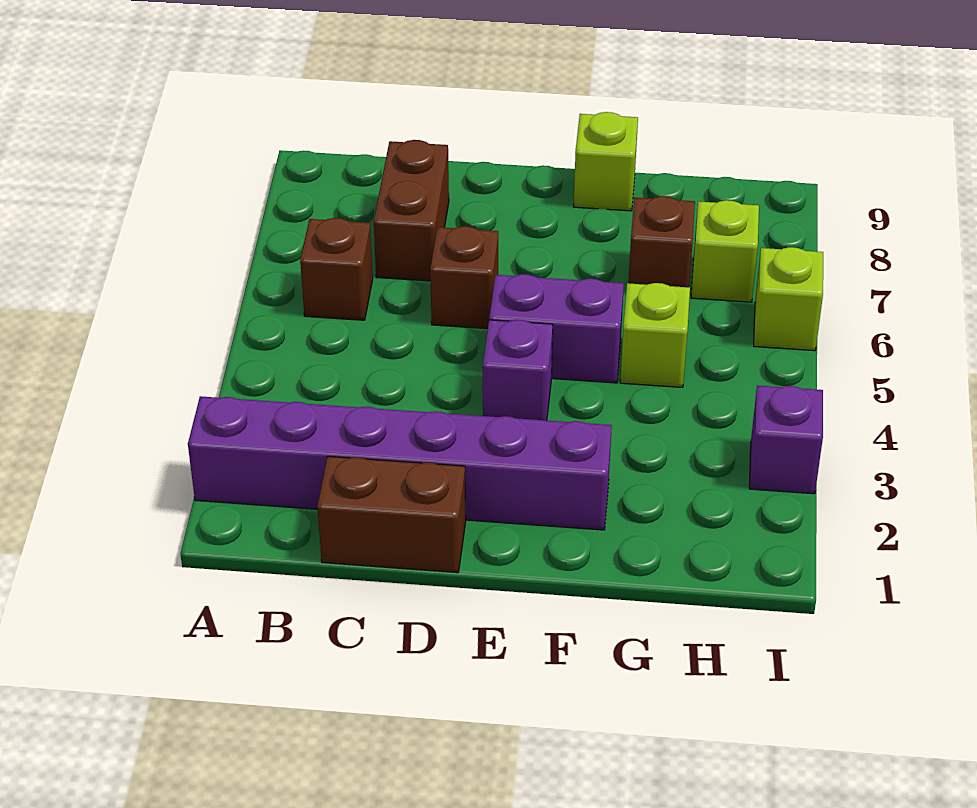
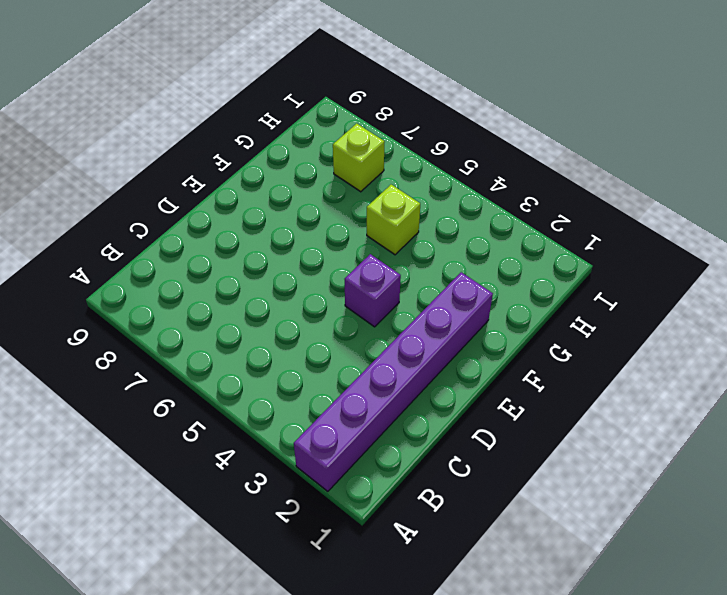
none -> brown 1x1 brick [300,218,373,320]
none -> brown 1x2 brick [317,456,466,573]
none -> brown 1x2 brick [374,140,449,281]

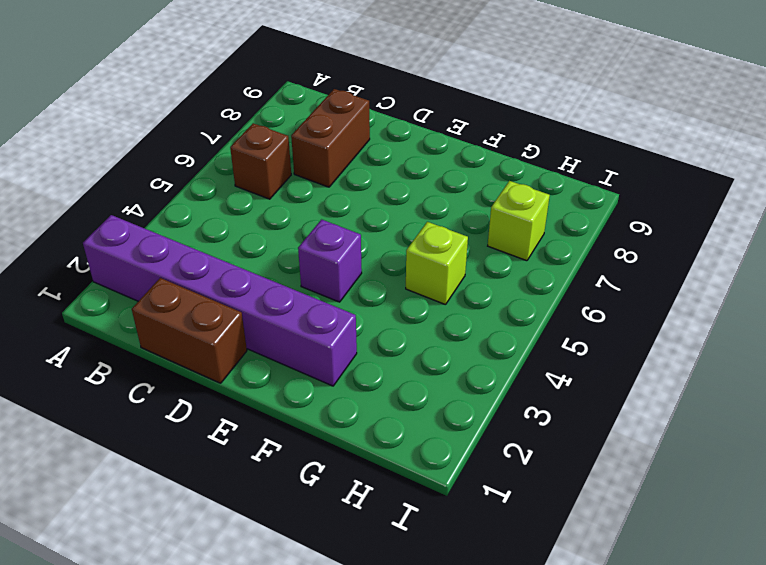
none -> brown 1x1 brick [430,226,498,329]
none -> purple 1x2 brick [489,274,624,383]
none -> lime 1x1 brick [574,112,638,211]

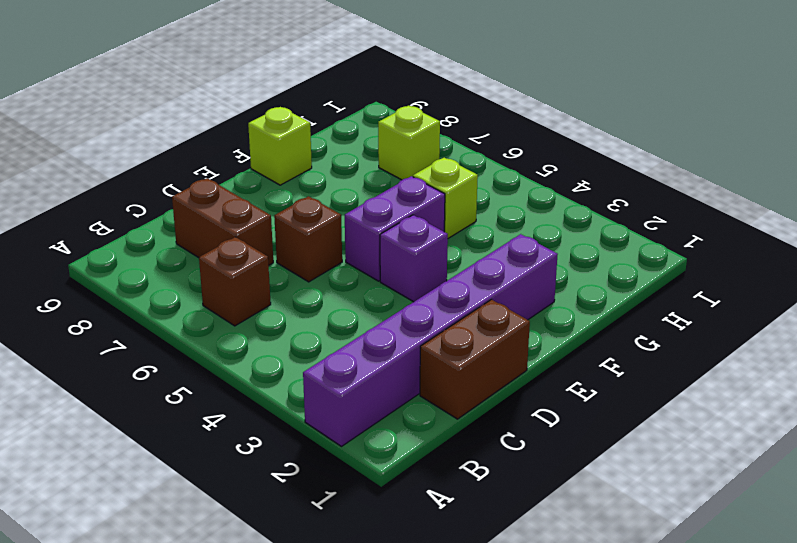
none -> brown 1x1 brick [628,196,695,287]
none -> purple 1x1 brick [749,386,823,494]
none -> lime 1x1 brick [754,247,823,351]

